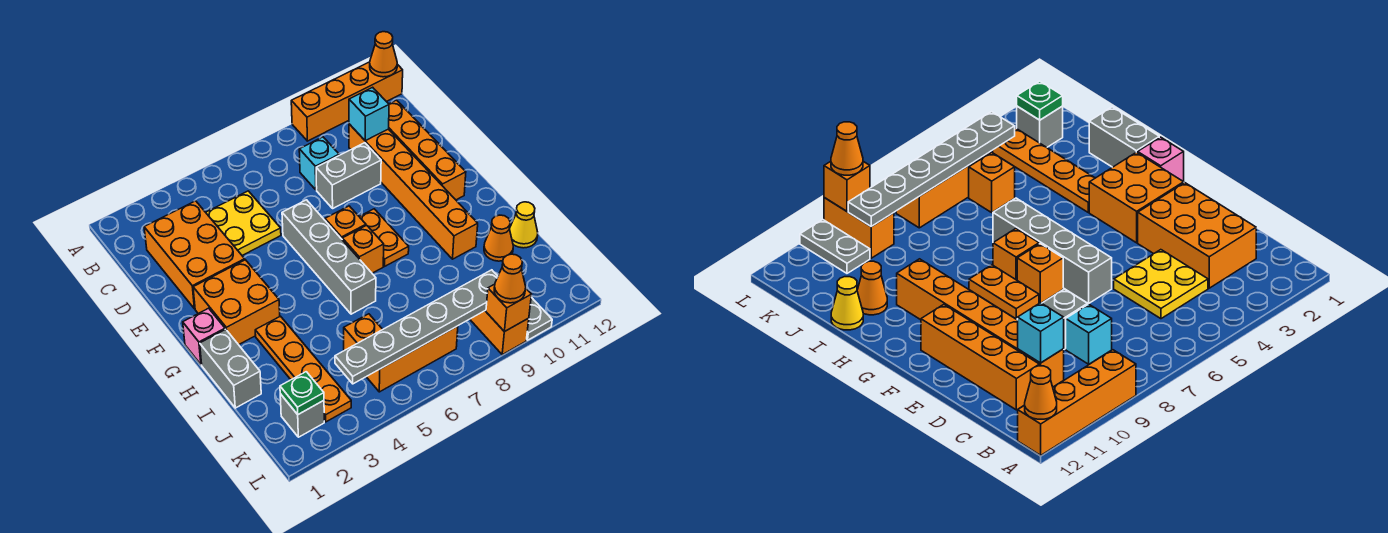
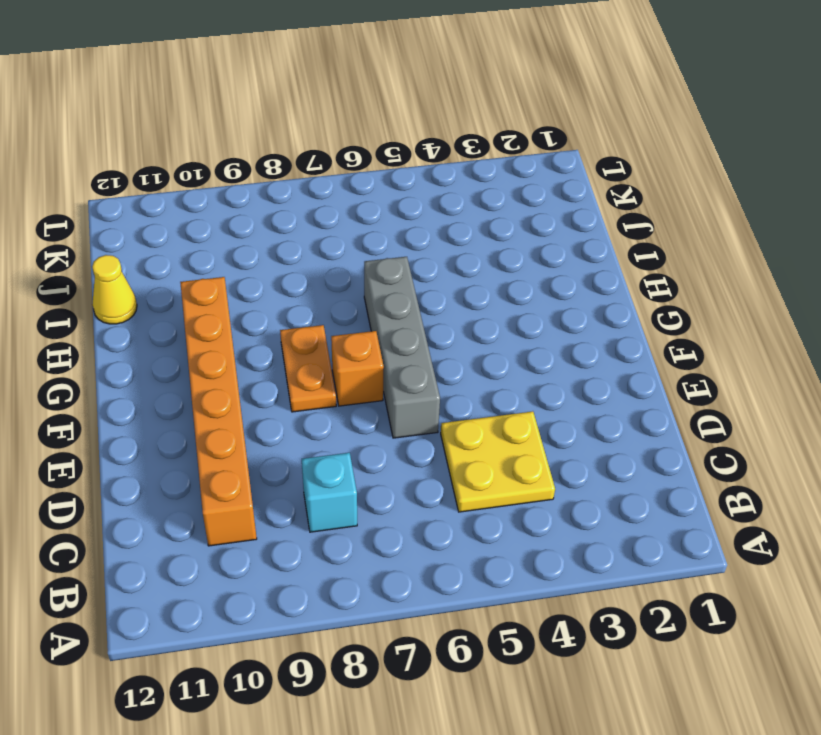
none -> orange 1x4 brick [291,62,403,141]
none -> orange 2x3 brick [144,201,245,309]
none -> orange 1x4 brick [389,100,466,200]

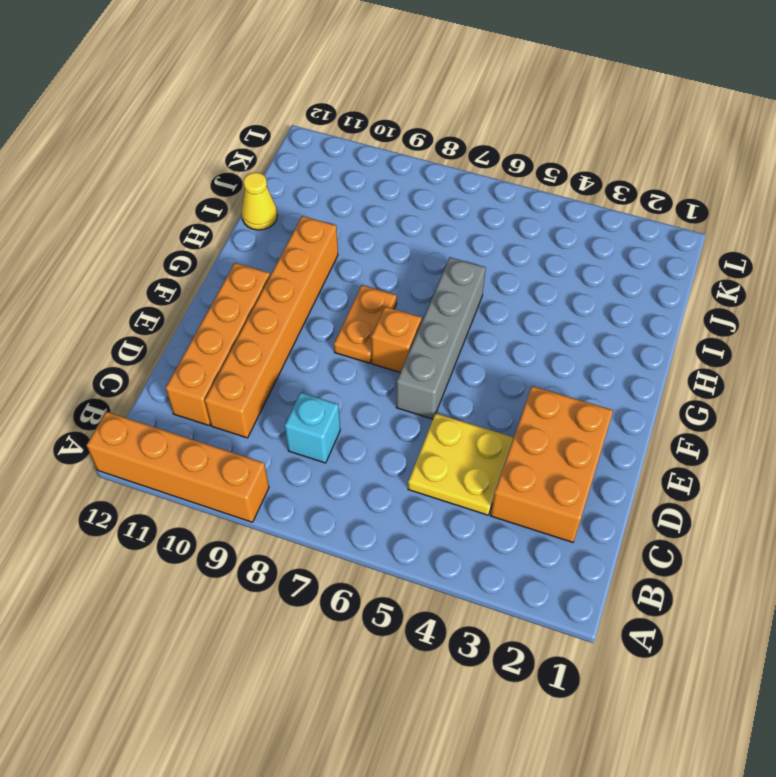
none -> grey 1x2 brick [316,143,381,208]
none -> orange 2x2 brick [193,260,280,345]
none -> pink 1x1 brick [183,308,225,365]

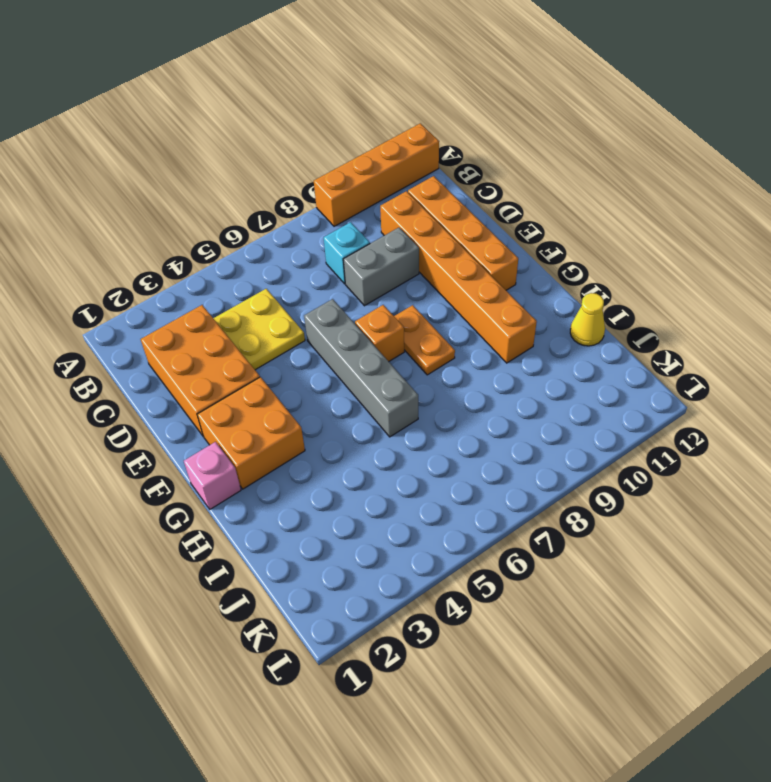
none -> orange 1x1 brick [342,225,384,273]
none -> grey 1x2 brick [200,329,261,408]
none -> orange 1x4 plate [255,316,351,422]

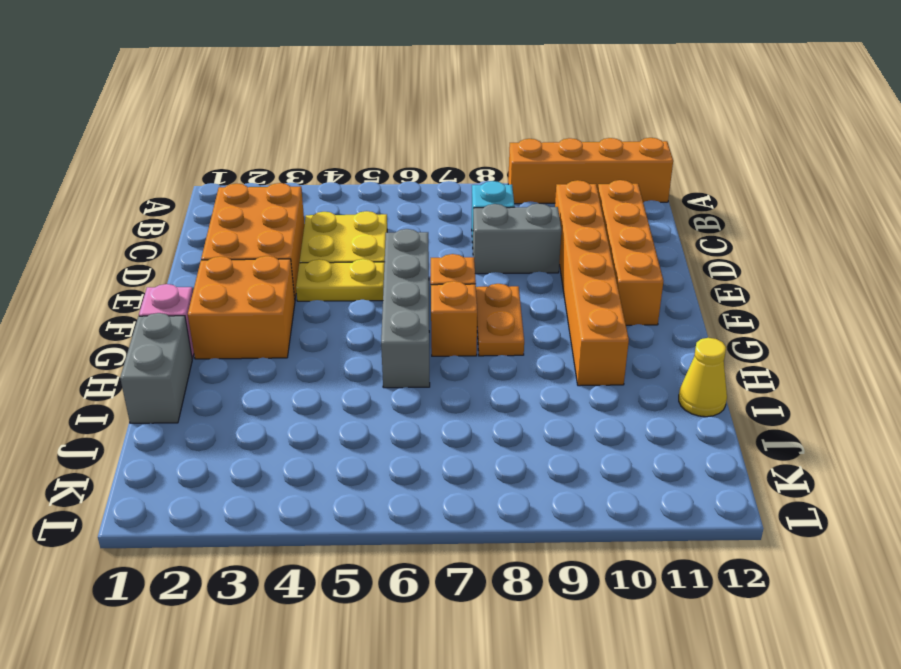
yellow 1x2 plate [296,259,385,301] -> none
none -> orange 1x4 plate [255,316,351,422]
none -> orange 1x1 cone [484,215,513,261]
none -> orange 1x1 brick [344,314,383,351]

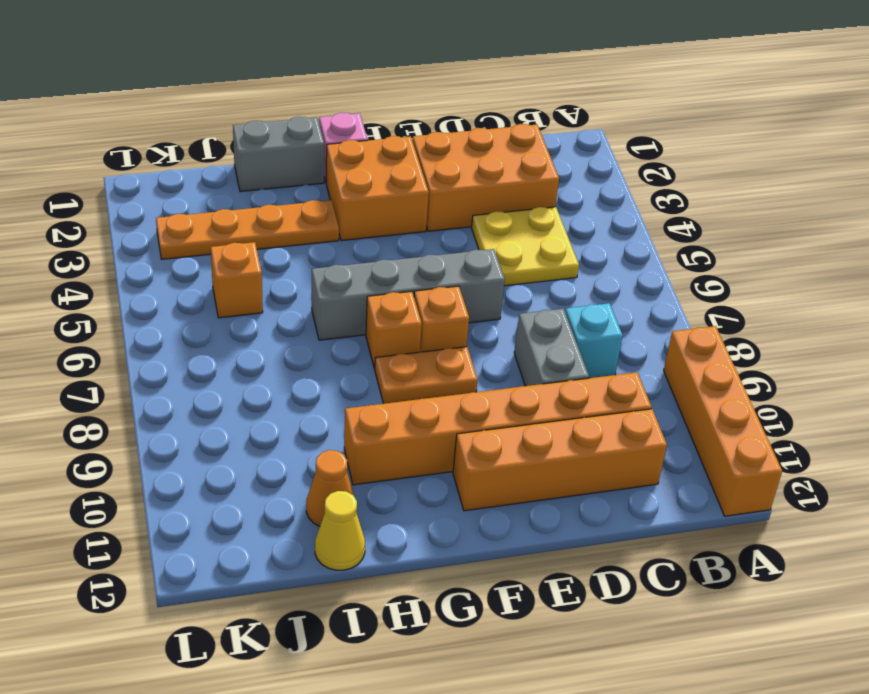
none -> grey 1x1 brick [280,394,324,437]
none -> orange 1x3 brick [367,326,458,392]
none -> orange 1x2 brick [470,310,529,355]

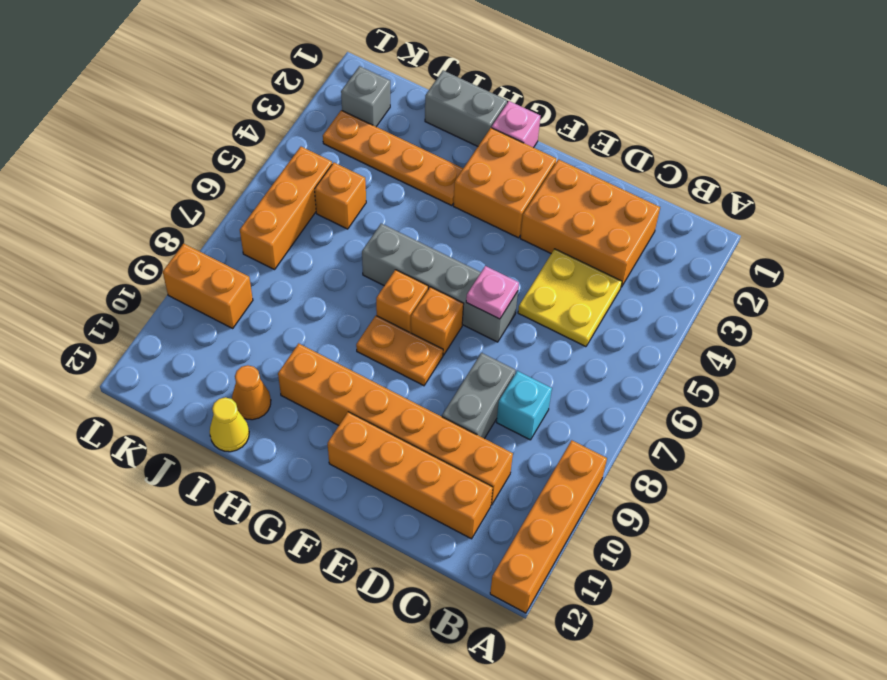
pink 1x1 plate [466,266,519,319] -> none
none -> grey 1x2 plate [527,297,552,340]
none -> orange 1x1 cone [370,32,397,77]
none -> cyan 1x1 brick [349,87,389,141]

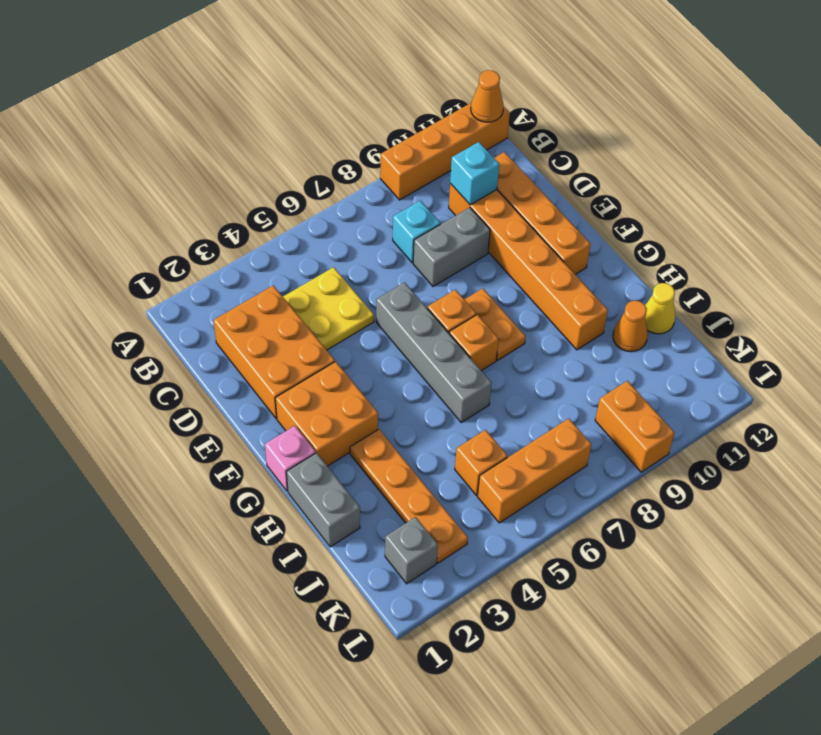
none -> grey 1x2 plate [527,297,552,340]
none -> green 1x1 plate [280,372,324,414]
none -> grey 1x6 plate [335,270,498,384]

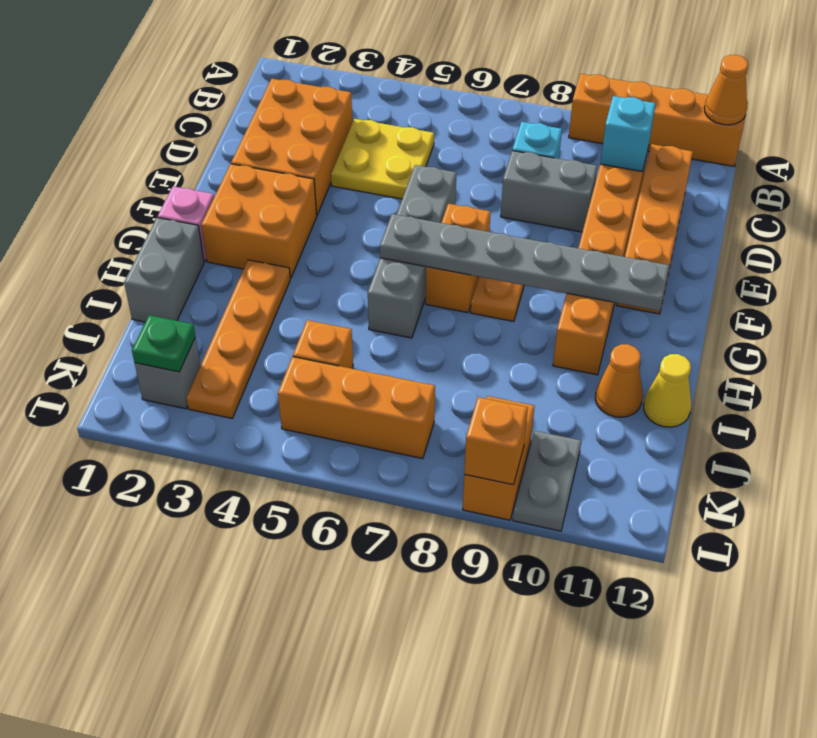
grey 1x6 plate [380,214,669,311] -> grey 1x6 plate moved to [335,270,498,384]
none -> orange 1x1 cone [494,254,526,303]

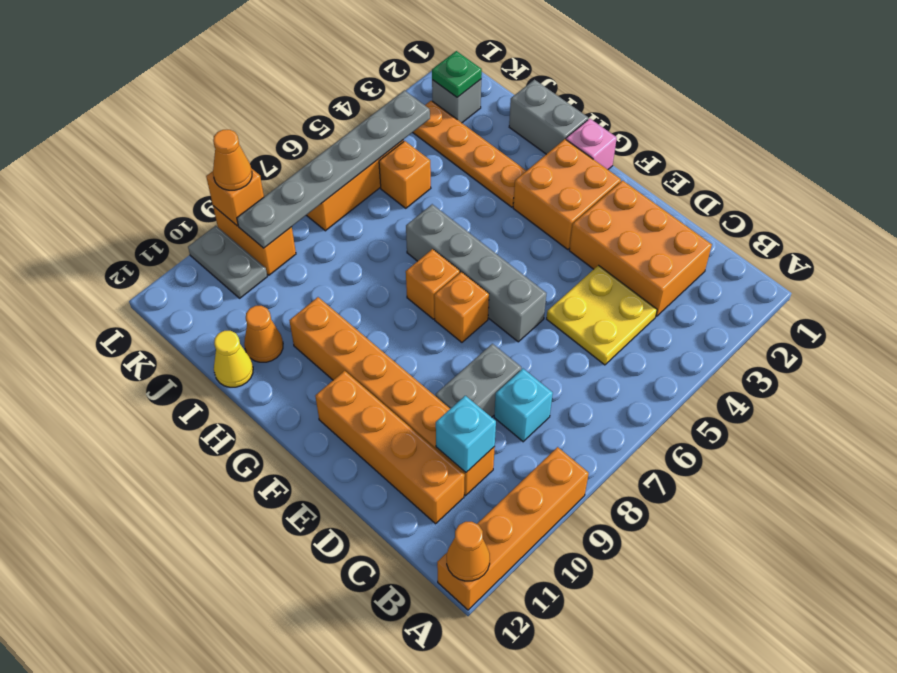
none -> orange 1x2 plate [359,209,409,266]

